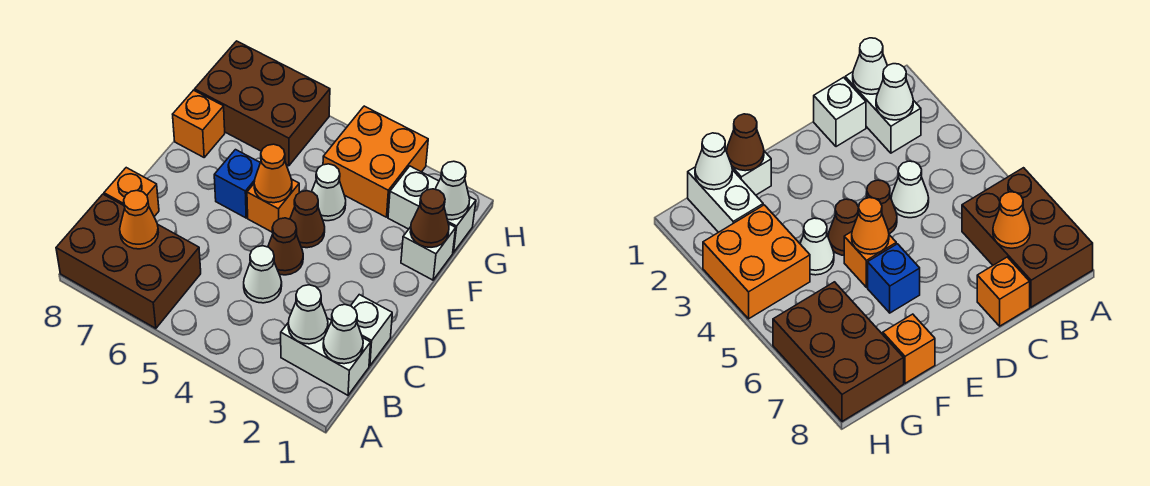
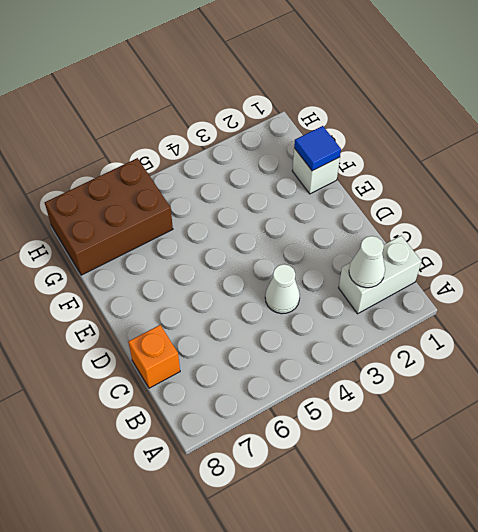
blue 1x1 tile [294,126,341,171] -> brown 1x1 cone [410,189,449,247]
none -> brown 2x3 brick [56,194,201,328]
none -> white 1x1 brick [351,295,392,366]
none -> brown 1x1 cone [268,218,303,275]

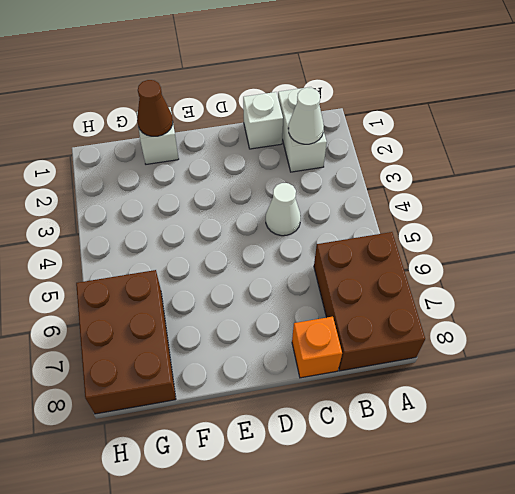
none -> brown 1x1 cone [268,218,303,275]
none -> brown 1x1 cone [290,191,325,248]
none -> orange 1x1 brick [247,179,299,232]

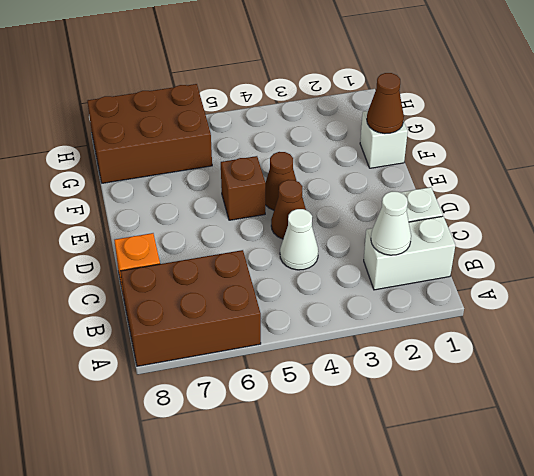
brown 1x1 brick [221,156,265,220] -> orange 1x1 brick [247,179,299,232]
none -> blue 1x1 brick [214,150,260,218]
none -> white 1x1 cone [312,164,346,221]
none -> orange 1x1 brick [173,90,225,157]

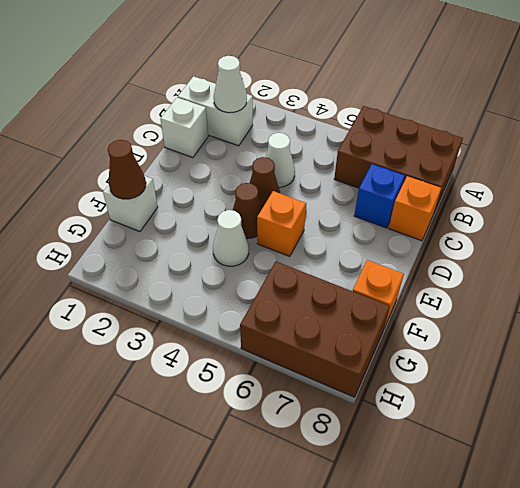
blue 1x1 brick [354,164,405,228] -> blue 1x1 brick moved to [214,150,260,218]
none -> white 1x2 brick [388,166,476,253]
none -> orange 2x2 brick [323,106,428,217]
none -> white 1x1 cone [323,305,363,364]

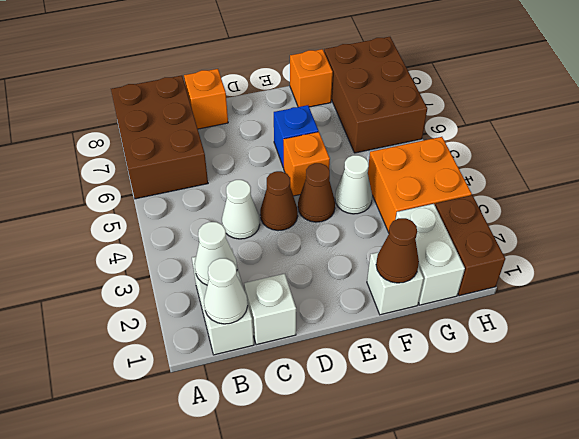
brown 1x2 brick [435,195,505,296] -> none
none -> orange 1x1 cone [120,191,158,249]
none -> orange 1x1 cone [254,144,292,203]
none -> white 1x1 cone [435,161,470,220]

